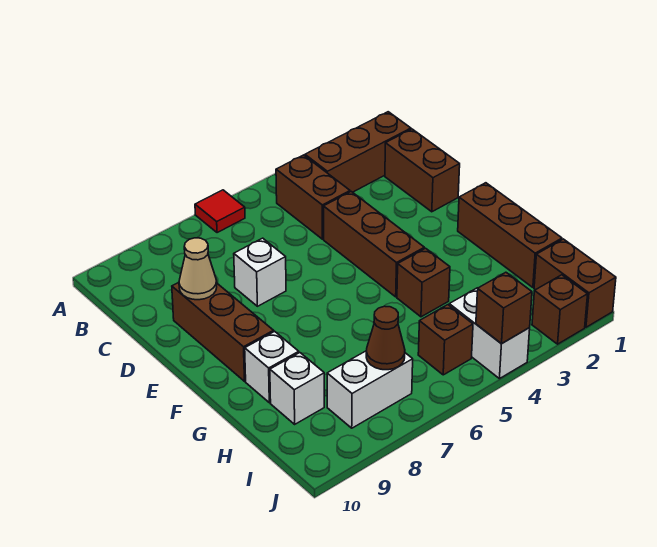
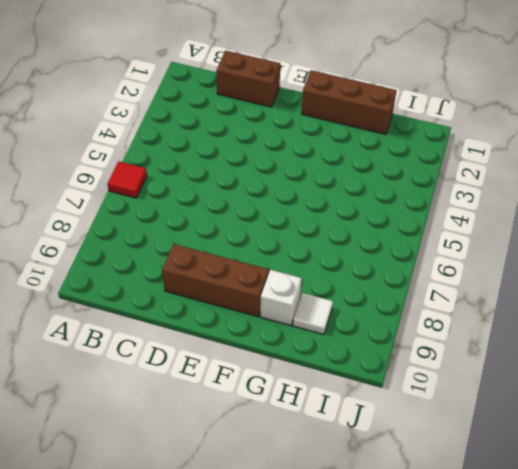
white 1x1 tile [293,293,333,334] -> white 1x1 brick [270,353,324,424]
none -> brown 1x3 brick [305,112,411,192]
none -> brown 1x2 brick [276,155,350,239]
none -> brown 1x3 brick [324,192,424,297]

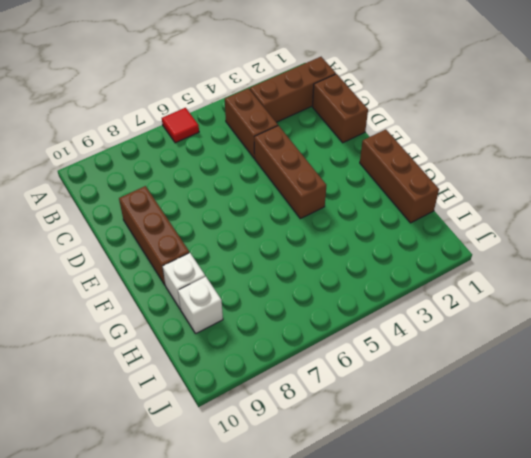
none -> white 1x1 brick [234,238,286,306]
none -> brown 1x1 brick [397,248,450,317]
none -> brown 1x2 brick [534,239,616,327]

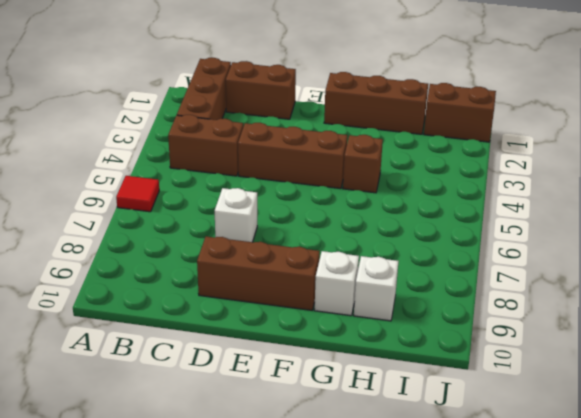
none -> white 1x2 brick [449,288,530,379]
none -> brown 1x1 brick [418,305,473,375]
none -> white 1x2 brick [327,351,413,428]

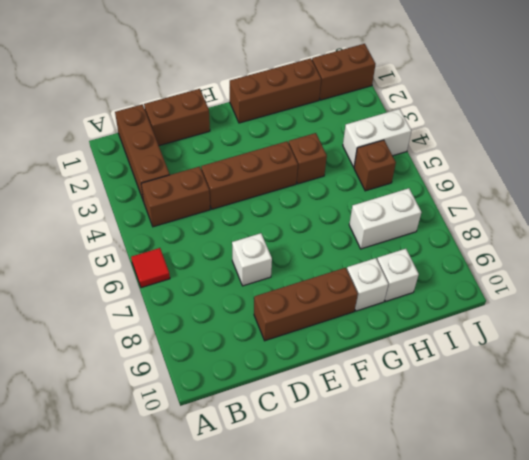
white 1x2 brick [349,188,421,249] -> white 1x2 brick turned to [327,351,413,428]
none -> brown 1x1 brick [532,275,588,344]
none -> tan 1x1 cone [179,238,217,300]
none -> brown 1x1 cone [366,306,405,370]

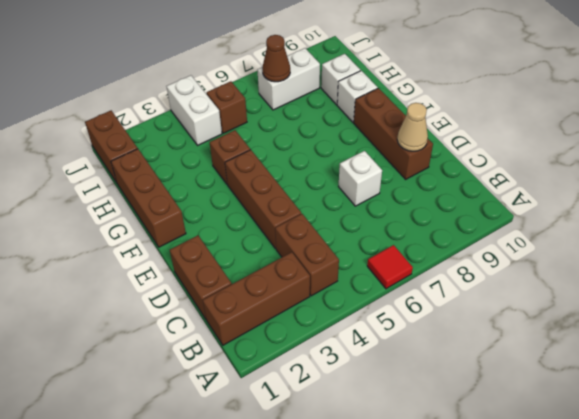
none -> brown 1x1 brick [532,275,588,344]
none -> brown 1x1 brick [476,272,532,343]

